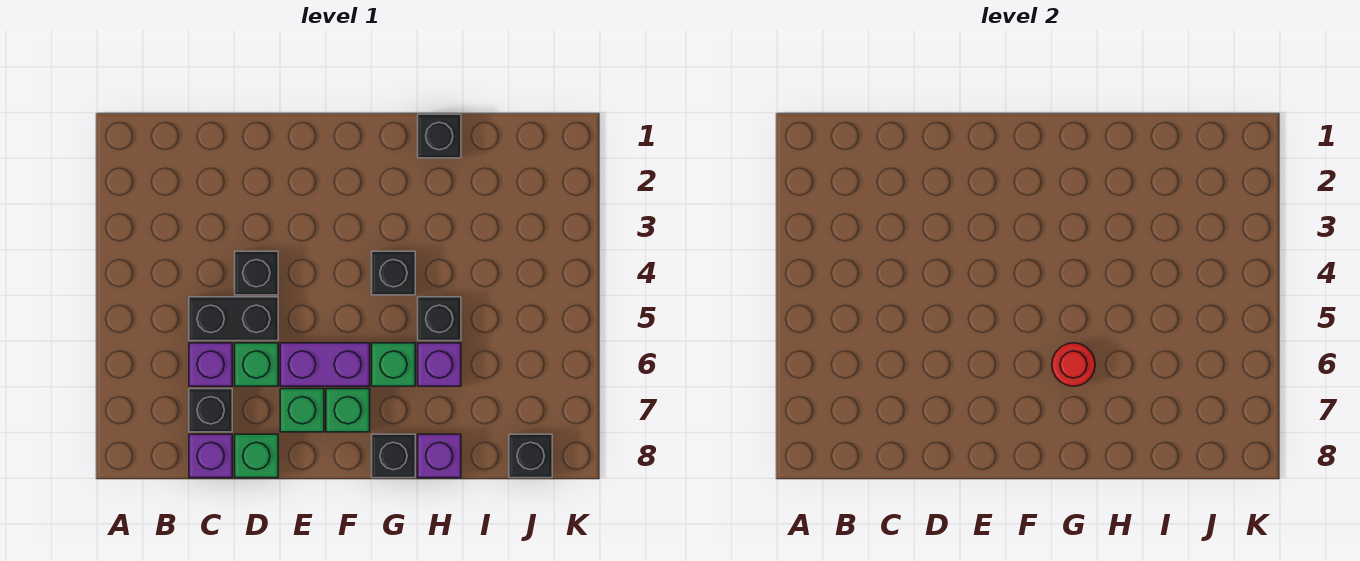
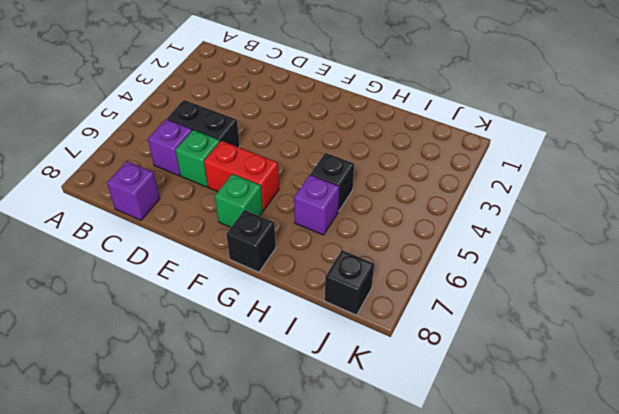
red 1x2 brick [204,141,279,210] -> purple 1x2 brick [280,343,370,386]
none -> black 1x1 brick [189,389,232,432]
none -> black 1x1 brick [235,251,278,295]
none -> green 1x1 brick [235,434,278,478]

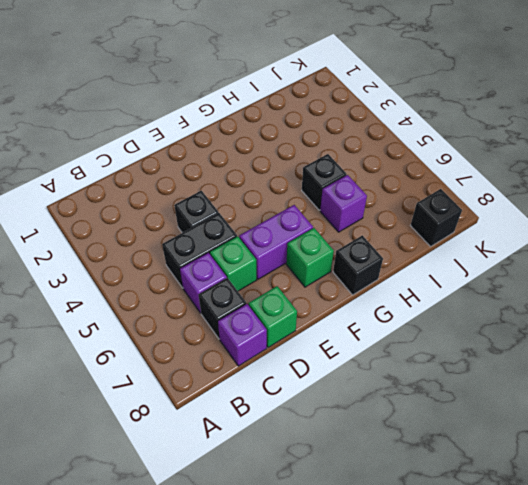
none -> green 1x1 brick [280,389,324,432]
none -> black 1x1 brick [372,251,415,295]
none -> green 1x1 brick [372,343,415,386]

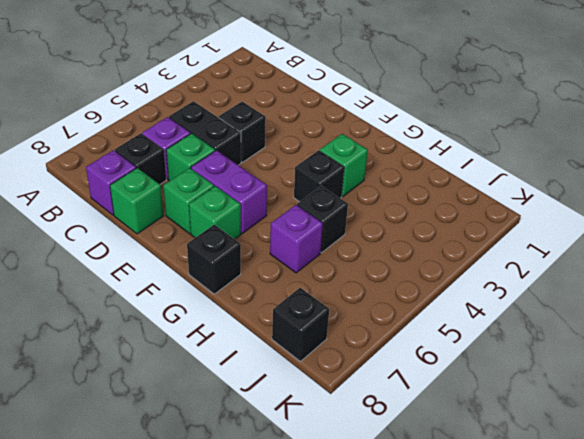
green 1x1 brick [320,134,368,197] -> green 1x1 brick moved to [372,343,415,386]
none -> black 1x1 brick [418,114,461,158]
none -> purple 1x1 brick [418,434,461,478]
none -> red 1x1 round brick [1052,343,1095,386]

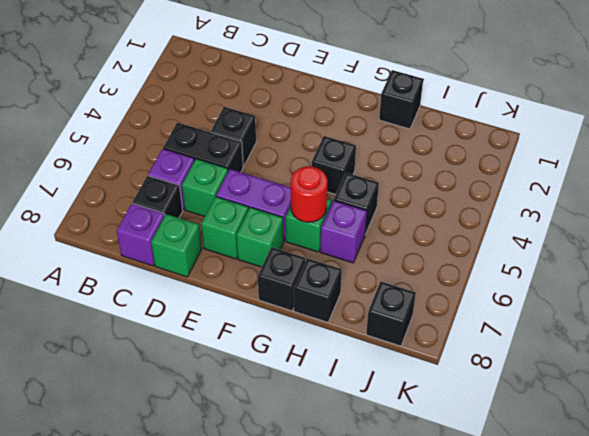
black 1x1 brick [294,258,342,322] -> purple 1x1 brick [418,434,461,478]

